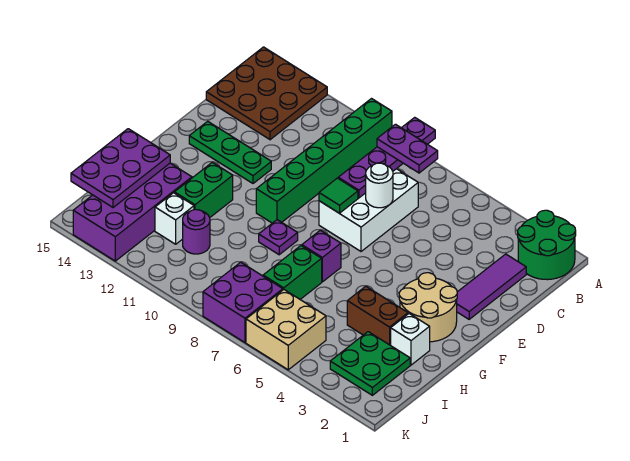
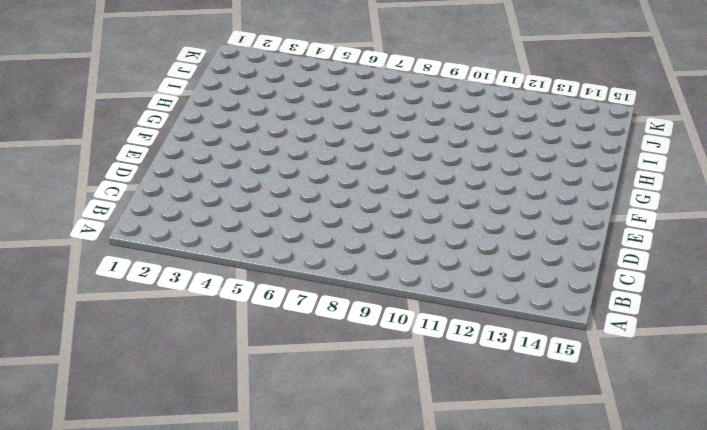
none -> green 2x2 round brick [518,210,576,280]
none -> green 1x6 brick [256,99,392,223]
none -> brown 3x3 plate [206,47,327,140]

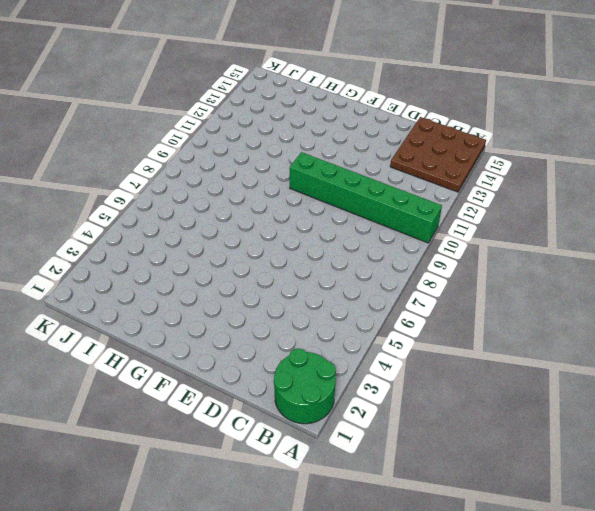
none -> purple 1x3 tile [456,254,526,319]
none -> white 2x3 brick [319,169,418,251]
none -> green 1x3 plate [189,121,271,183]

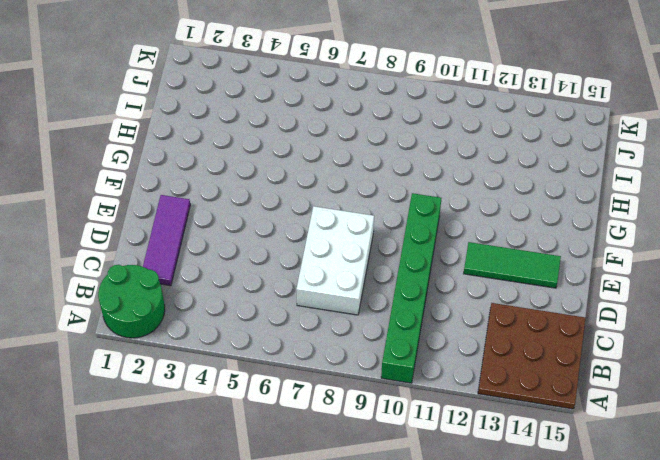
green 1x3 tile [464,242,561,288] -> green 1x3 plate [189,121,271,183]
none -> tan 2x2 round brick [399,273,457,342]
none -> purple 1x1 brick [302,230,341,282]
none -> purple 1x1 plate [259,220,298,255]

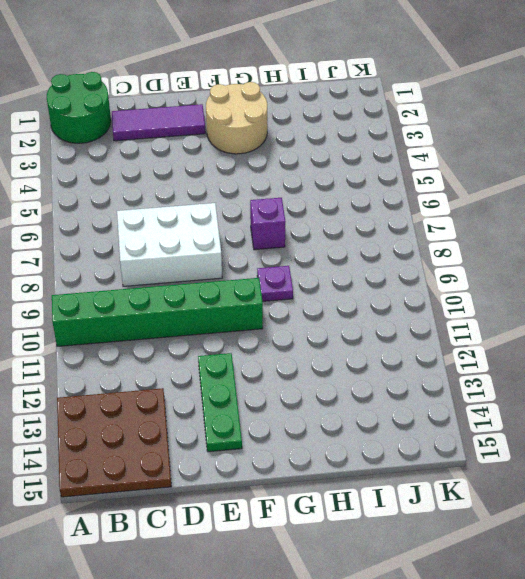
none -> green 1x2 brick [174,162,233,217]
none -> white 1x1 brick [391,314,430,365]
none -> brown 1x2 brick [347,286,408,345]

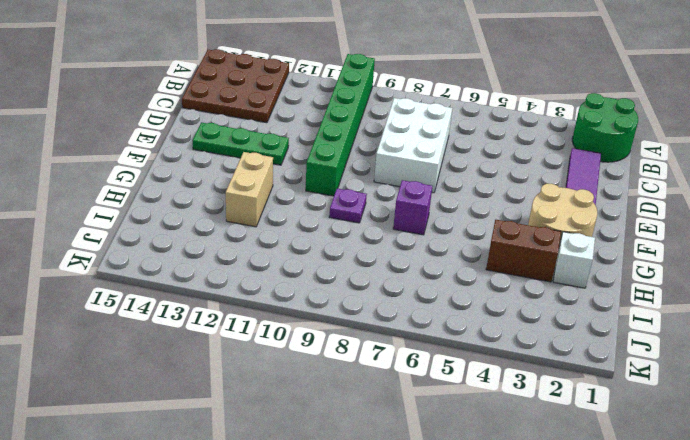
tan 1x2 brick [226,152,273,227] -> green 1x2 brick [174,162,233,217]
none -> green 1x2 brick [263,246,322,299]
none -> purple 2x4 brick [73,163,192,261]
none -> green 2x2 plate [330,332,410,395]

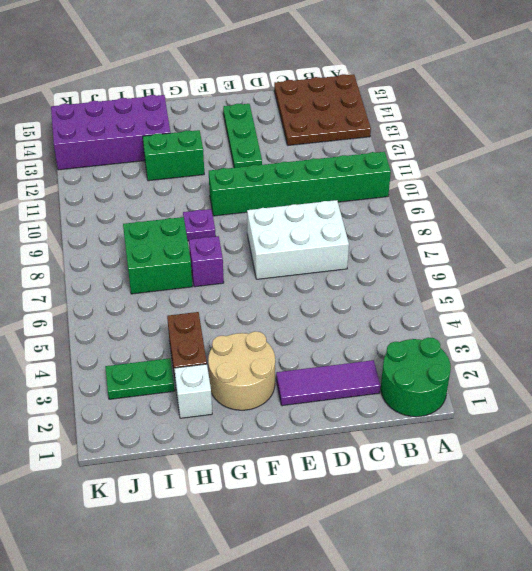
green 2x2 brick [123,217,192,294] -> green 1x2 brick [263,246,322,299]
green 1x2 plate [105,358,175,399] -> green 2x2 plate [330,332,410,395]
none -> purple 1x1 round brick [183,210,210,254]
none -> white 1x1 brick [155,193,194,244]
none -> tan 2x2 brick [246,290,326,370]

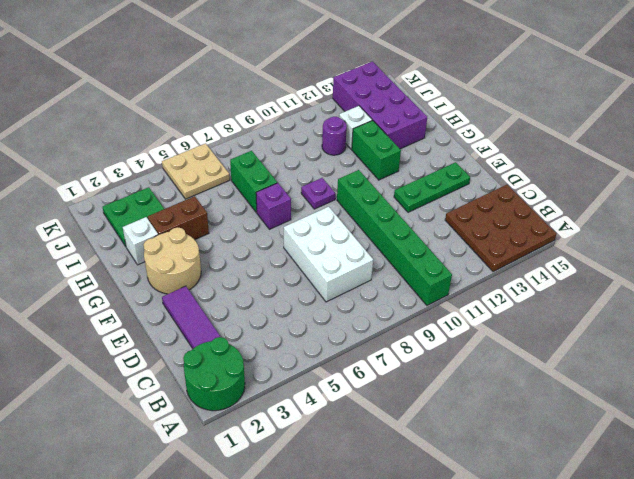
tan 2x2 plate [162,144,230,199] -> tan 2x2 brick [246,290,326,370]
none -> purple 2x2 brick [203,262,283,343]
none -> purple 1x4 plate [338,117,435,198]
none -> white 1x1 round brick [366,163,393,208]

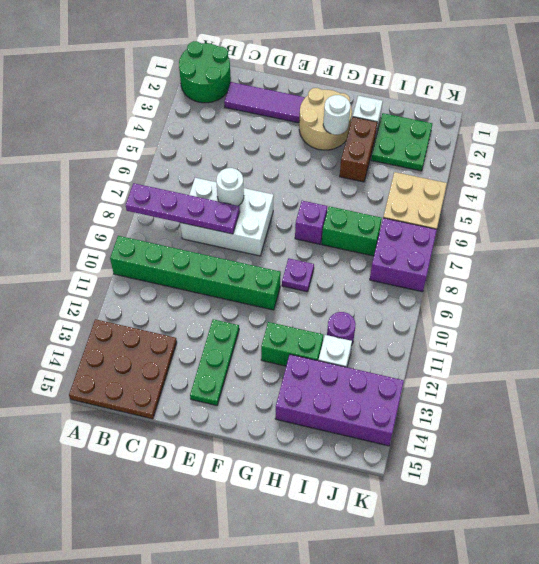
white 1x1 round brick [323,95,350,135] -> none
none -> green 1x1 tile [319,178,358,213]
none -> purple 2x3 plate [71,129,170,208]
none -> purple 1x2 plate [377,124,438,173]

